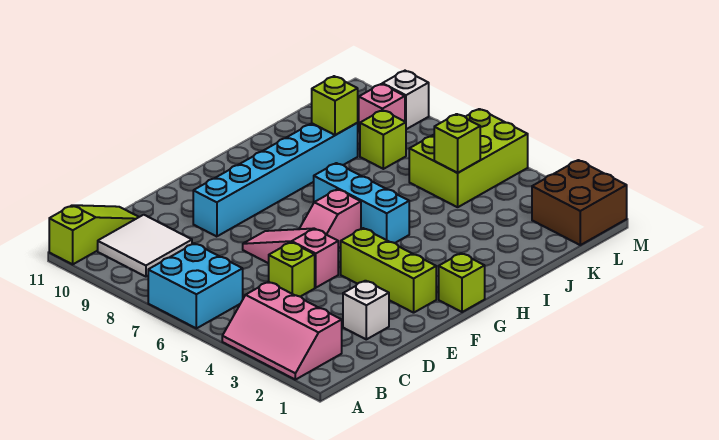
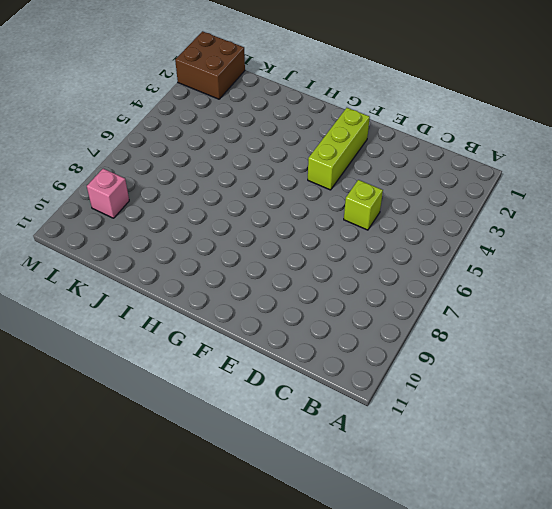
none -> pink 2x3 slope [222,282,342,380]
none -> cyan 2x2 brick [148,243,243,328]
none -> lime 1x3 slope [49,205,139,264]

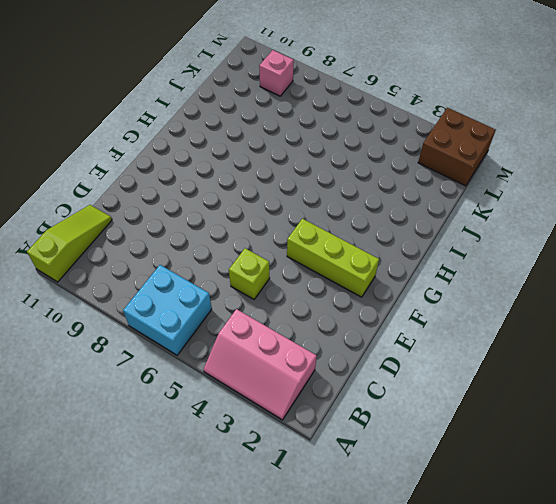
none -> white 2x2 tile [98,215,192,277]
none -> white 1x1 brick [343,281,389,339]
none -> pink 1x3 slope [243,228,338,288]

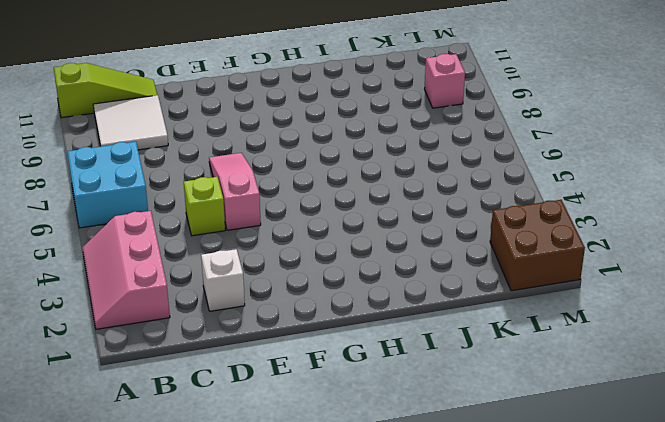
none -> cyan 1x6 brick [193,123,358,237]
none -> lime 1x3 brick [341,228,436,313]
none -> pink 1x2 slope [299,189,361,248]

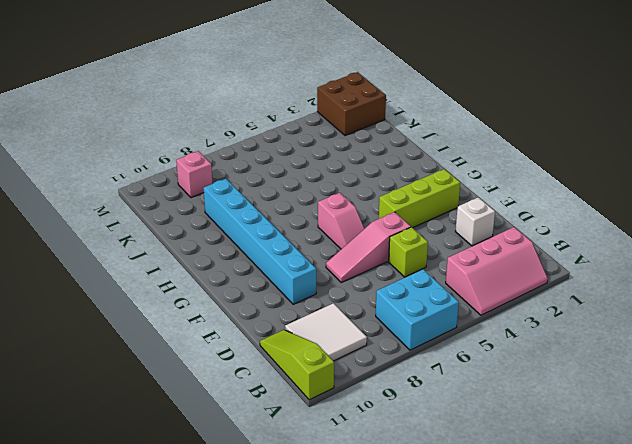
none -> lime 1x1 brick [439,253,485,312]
none -> cyan 1x3 brick [314,163,409,243]
none -> lime 2x3 brick [409,109,528,207]

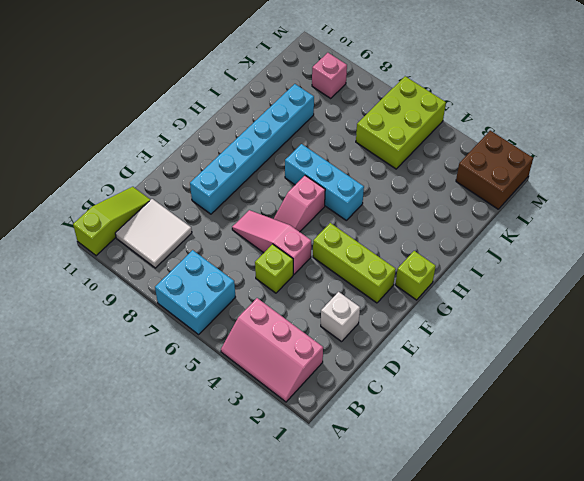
none -> lime 1x1 brick [360,110,406,169]
none -> white 1x1 brick [382,71,429,129]
none -> lime 1x1 brick [312,76,358,135]

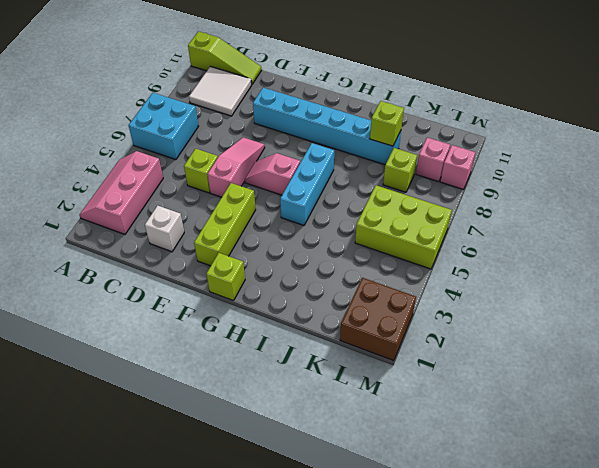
pink 1x1 brick [440,145,476,189] -> white 1x1 brick [382,71,429,129]
none -> lime 1x1 brick [434,114,480,173]

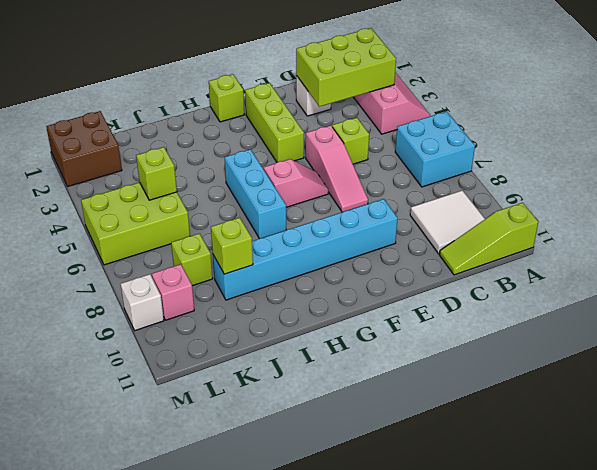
lime 2x3 brick [296,28,396,107] -> none

